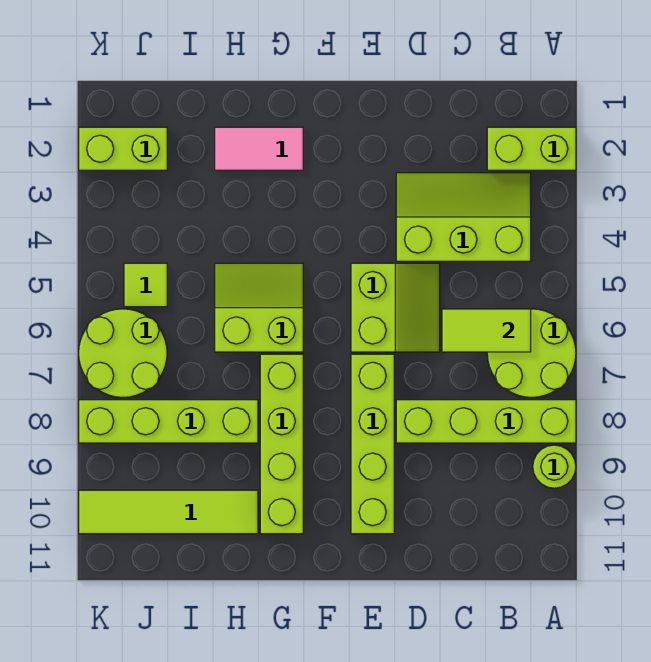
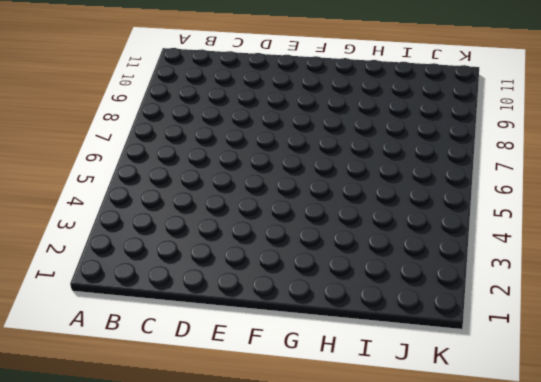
none -> lime 1x2 brick [487,127,576,170]
none -> lime 2x2 round brick [487,309,576,397]
none -> lime 1x4 brick [396,400,576,443]

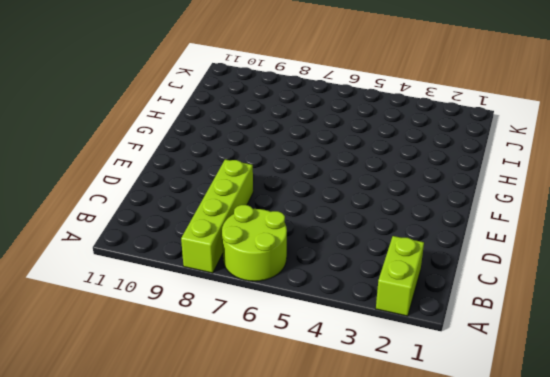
none -> lime 1x1 round brick [533,445,576,488]
none -> lime 2x3 slope [396,173,531,261]
none -> lime 2x2 slope [351,263,440,352]

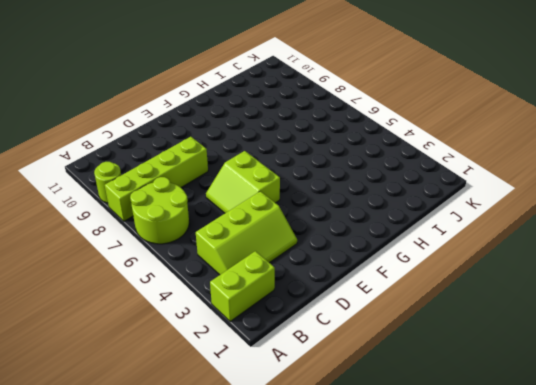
none -> lime 1x4 brick [351,354,394,534]
none -> pink 1x2 tile [215,127,303,170]
none -> lime 2x2 slope [215,263,303,352]

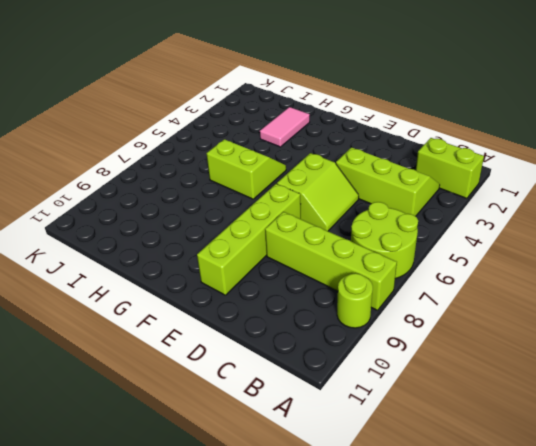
pink 1x2 tile [260,107,310,147] -> pink 1x2 tile turned to [215,127,303,170]
none -> lime 1x4 brick [260,354,303,534]
none -> lime 1x4 brick [79,400,258,443]
none -> lime 1x4 tile [79,490,258,534]

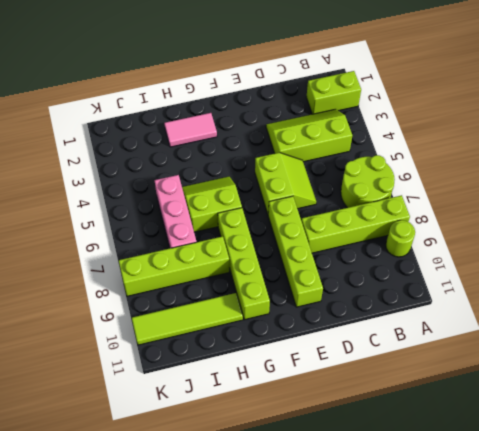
pink 1x3 brick [154,175,197,248] -> none
none -> lime 1x2 brick [79,127,167,170]
none -> lime 1x1 tile [124,263,167,307]
none -> lime 2x2 round brick [79,309,167,397]

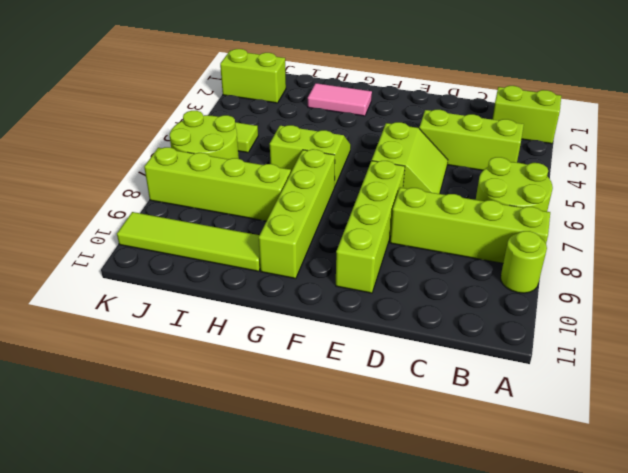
none -> lime 1x2 tile [442,309,531,352]

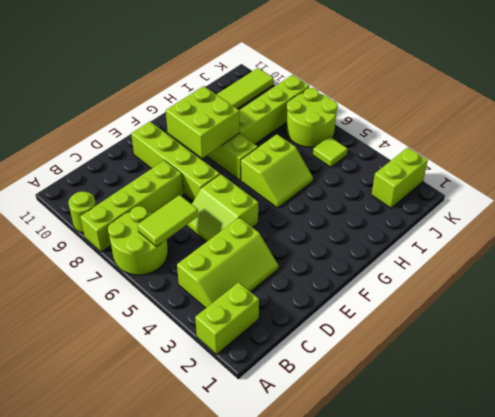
lime 2x2 brick [166,86,239,158] -> none
none -> pink 1x2 tile [215,127,303,170]

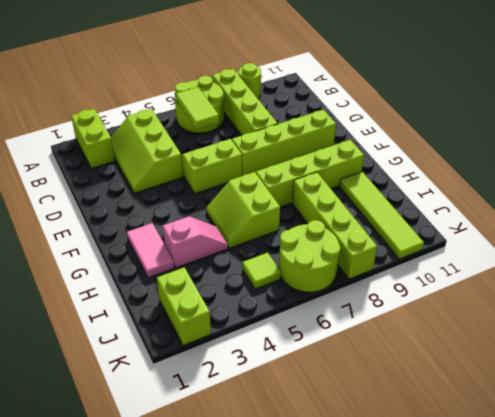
pink 1x2 slope [163,216,228,268] -> none

